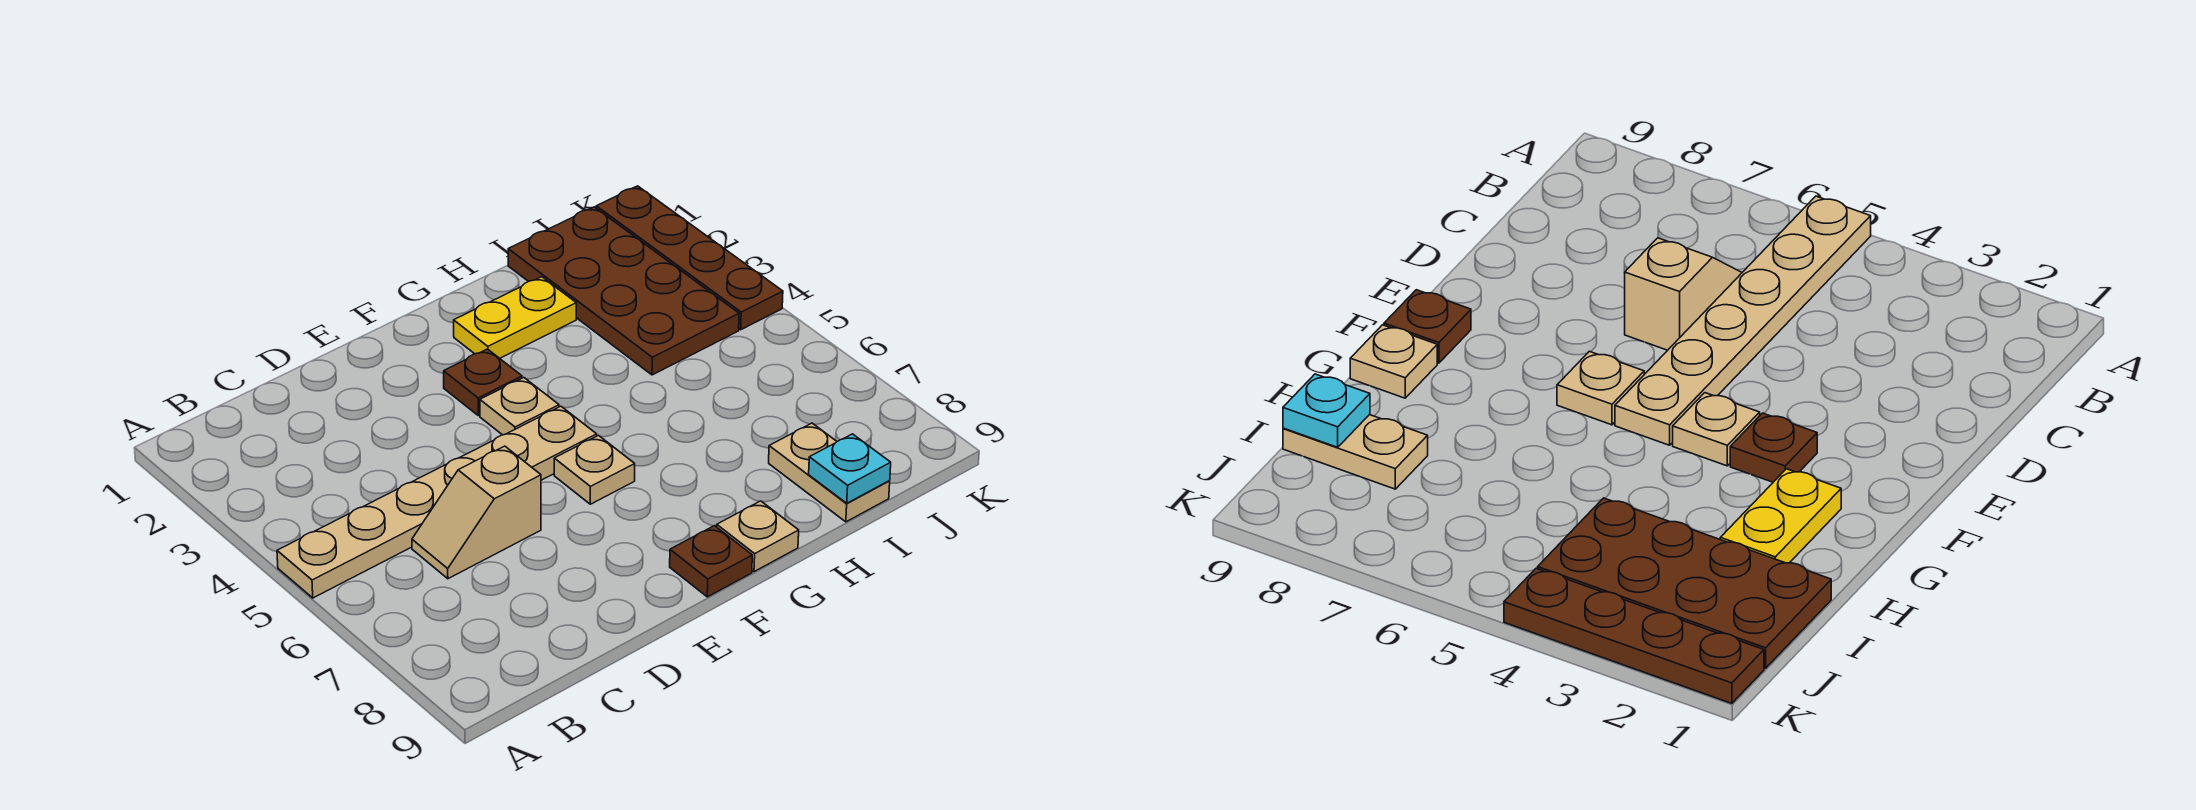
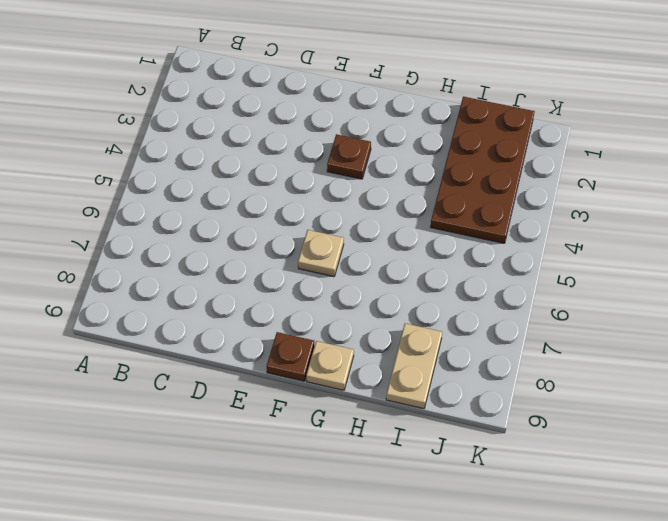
none -> tan 1x6 plate [277,406,597,598]
none -> tan 1x2 slope [412,446,541,579]
none -> tan 1x1 plate [480,378,559,435]

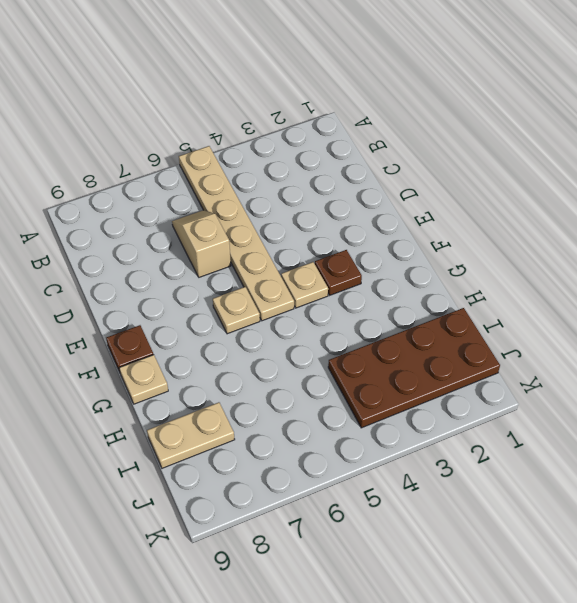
none -> yellow 1x2 plate [454,277,576,358]
none -> brown 1x4 plate [596,186,783,330]
none -> cyan 1x1 plate [809,434,891,503]

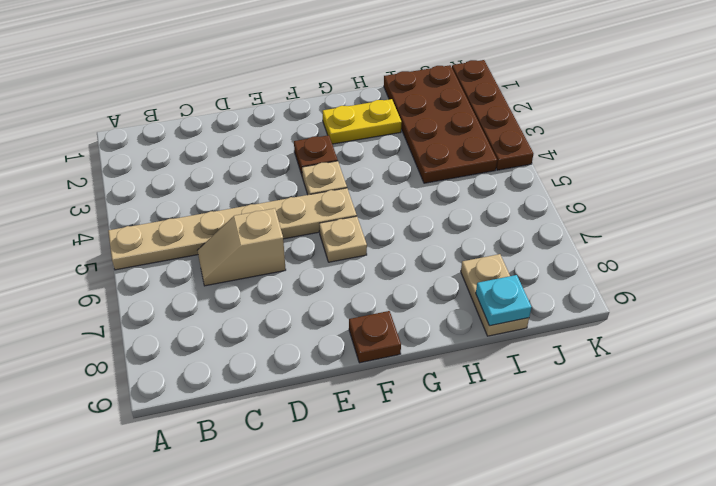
none -> tan 1x1 plate [717,501,799,572]

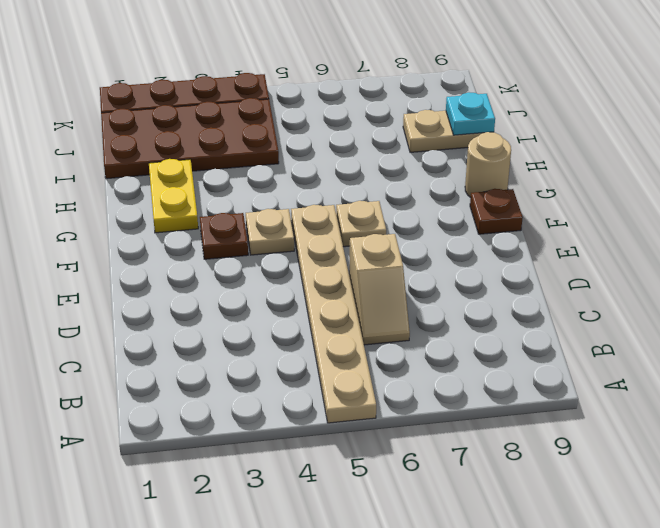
tan 1x1 round brick [465,132,511,198] -> tan 1x1 plate [717,501,799,572]

